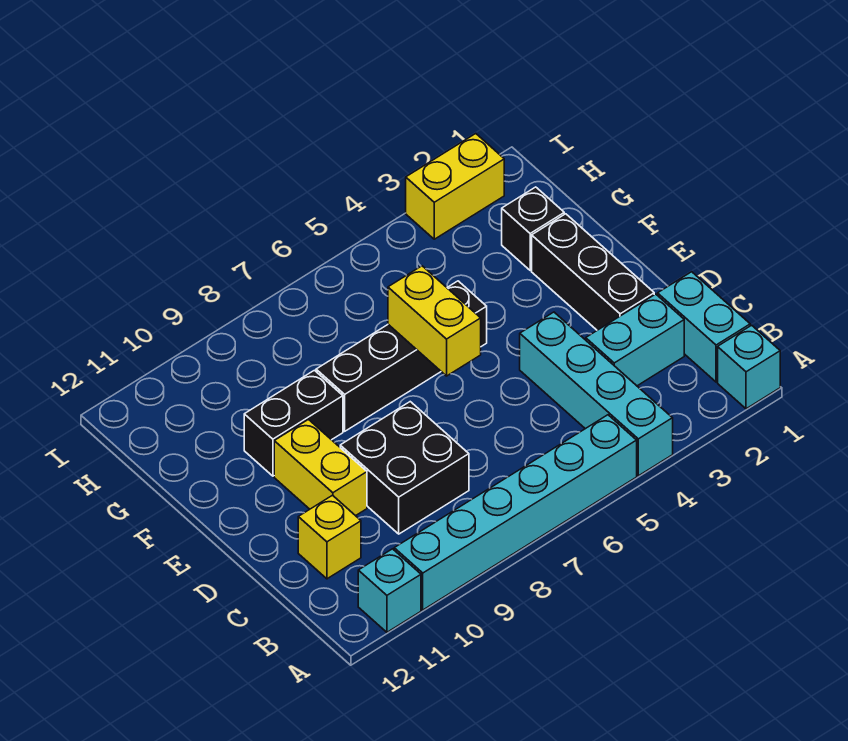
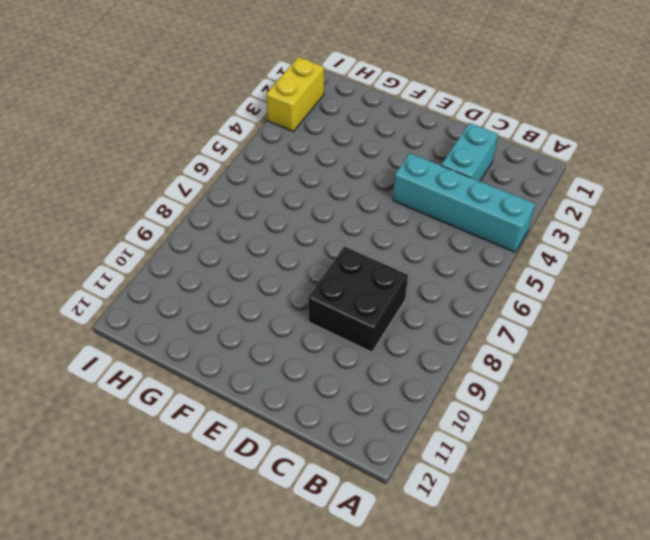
none -> cyan 1x1 brick [718,325,780,409]
none -> cyan 1x6 brick [394,415,637,610]
none -> cyan 1x1 brick [358,549,421,632]

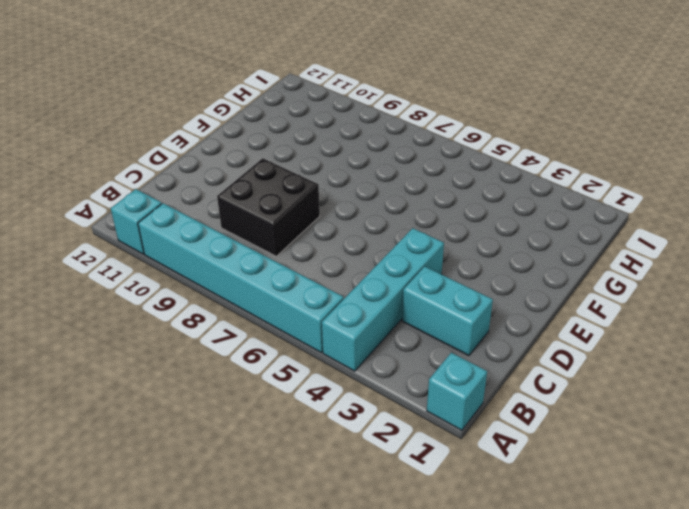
none -> cyan 1x2 brick [658,272,750,382]
none -> yellow 1x1 brick [298,495,361,579]
none -> black 1x3 brick [532,214,654,330]

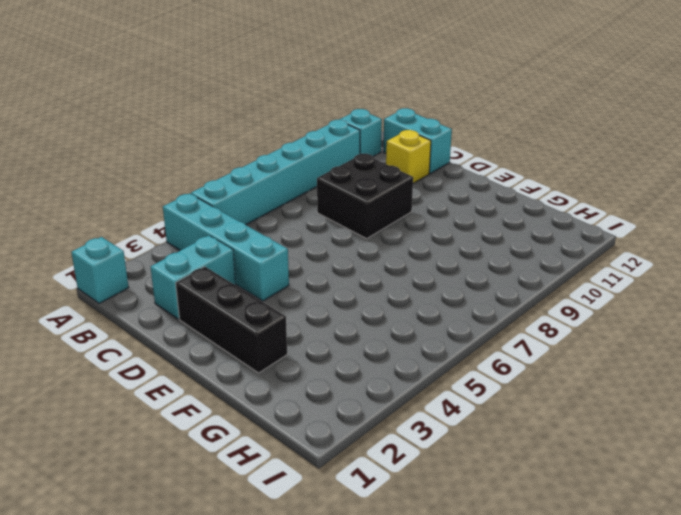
cyan 1x2 brick [383,108,452,173] -> cyan 1x2 brick moved to [658,272,750,382]
none -> yellow 1x2 brick [274,420,367,516]
none -> black 1x4 brick [316,281,487,431]
none -> black 1x2 brick [244,370,343,476]

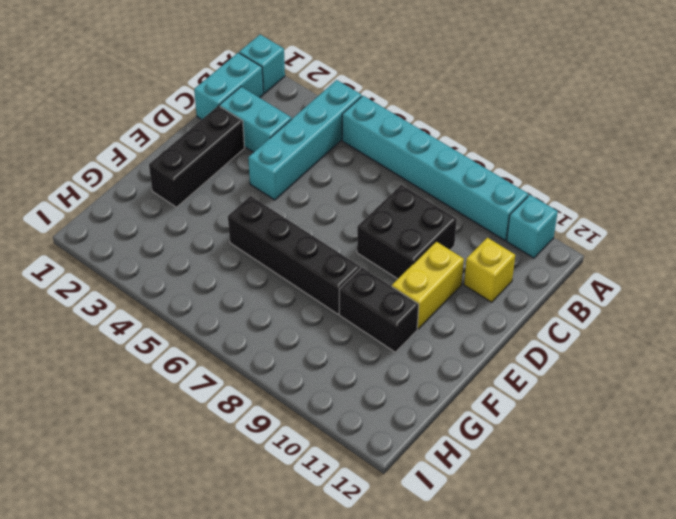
none -> black 1x1 brick [502,187,564,270]
none -> yellow 1x2 brick [406,134,504,239]
none -> yellow 1x2 brick [388,266,481,376]

